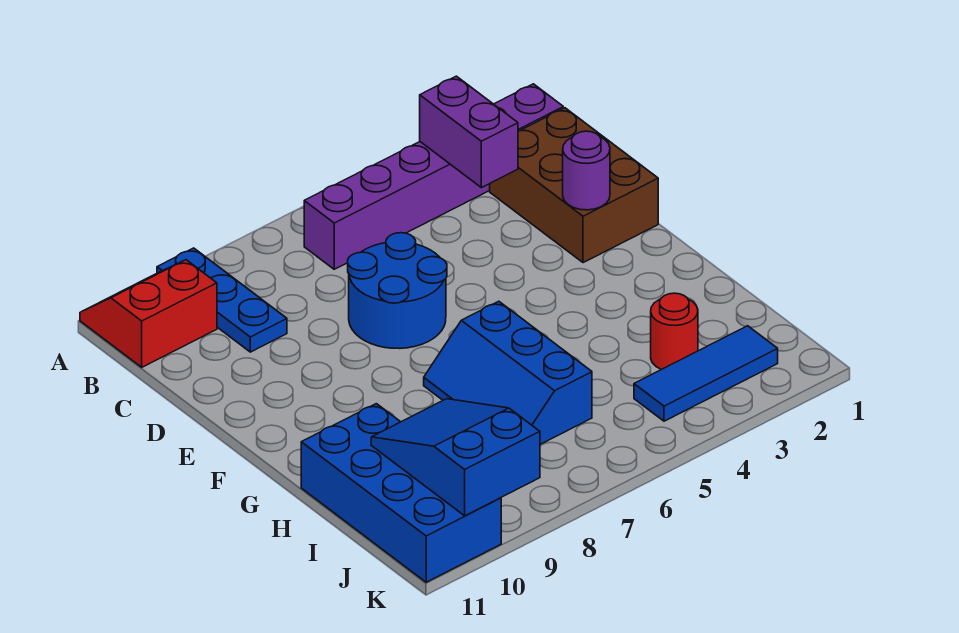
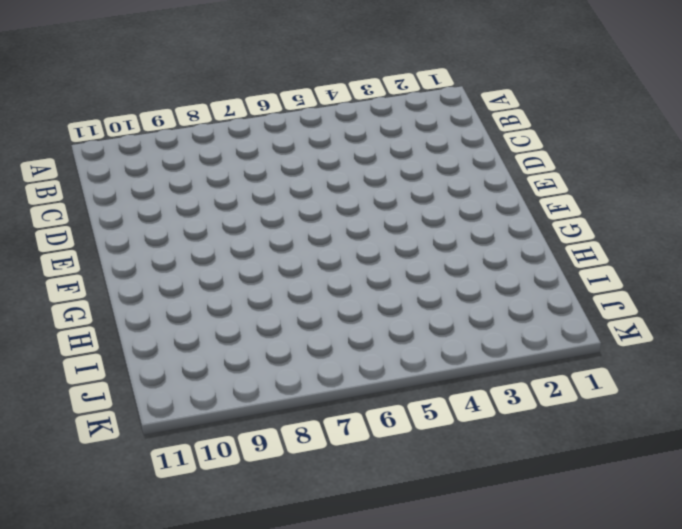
none -> blue 1x3 plate [157,248,287,352]
none -> red 2x2 slope [80,260,217,367]
none -> purple 1x6 brick [304,84,563,269]

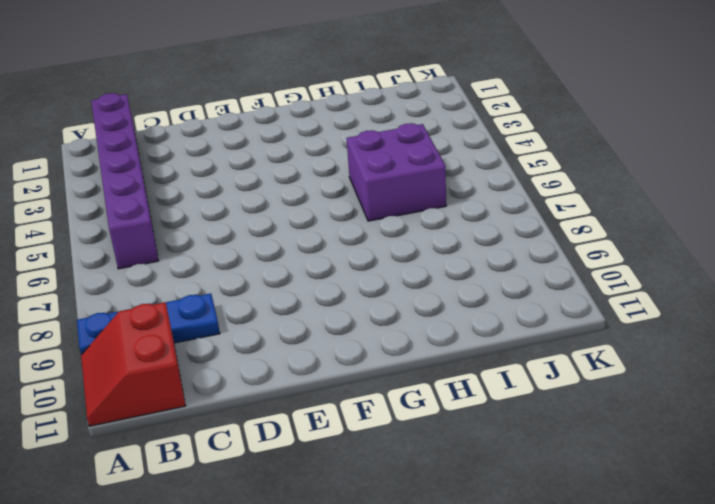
purple 2x2 brick [347,123,446,221] -> blue 2x3 slope [424,301,592,444]
none -> brown 2x3 brick [490,108,658,263]
none -> blue 2x2 round brick [348,233,447,349]
none -> blue 2x4 brick [301,404,501,582]

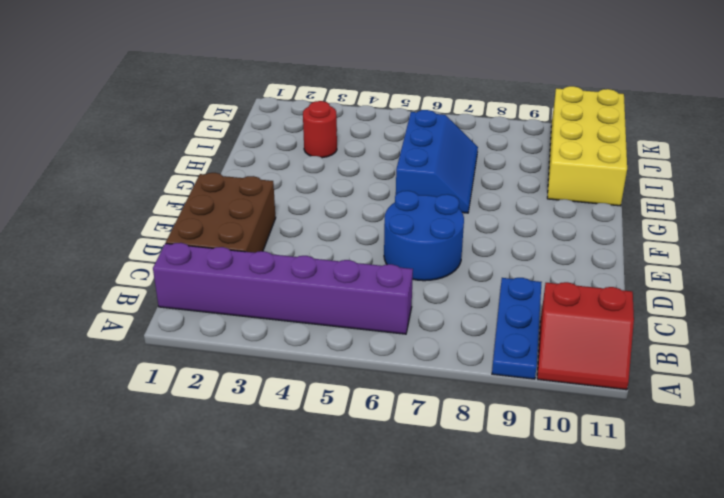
yellow 2x4 brick [547,86,627,206] -> blue 2x4 brick [301,404,501,582]
none -> blue 1x3 tile [634,326,778,421]
none -> purple 1x2 brick [420,76,518,188]
none -> purple 1x1 round brick [563,131,610,210]

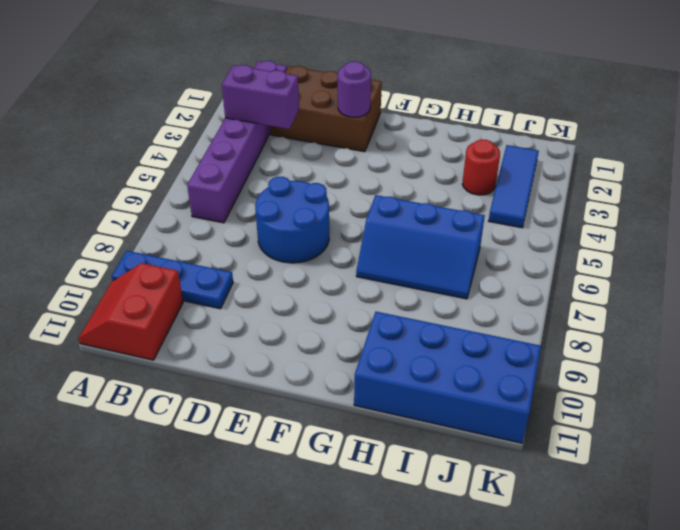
none -> blue 2x3 slope [371,399,540,516]

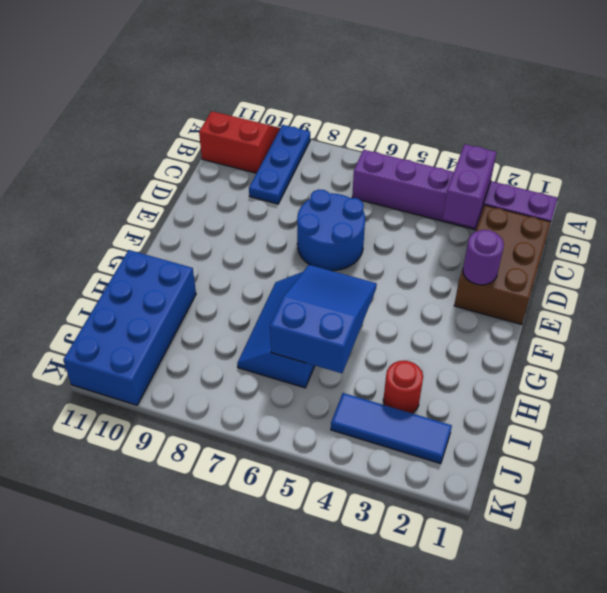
blue 2x3 slope [270,265,377,373] -> blue 2x3 slope moved to [371,399,540,516]

